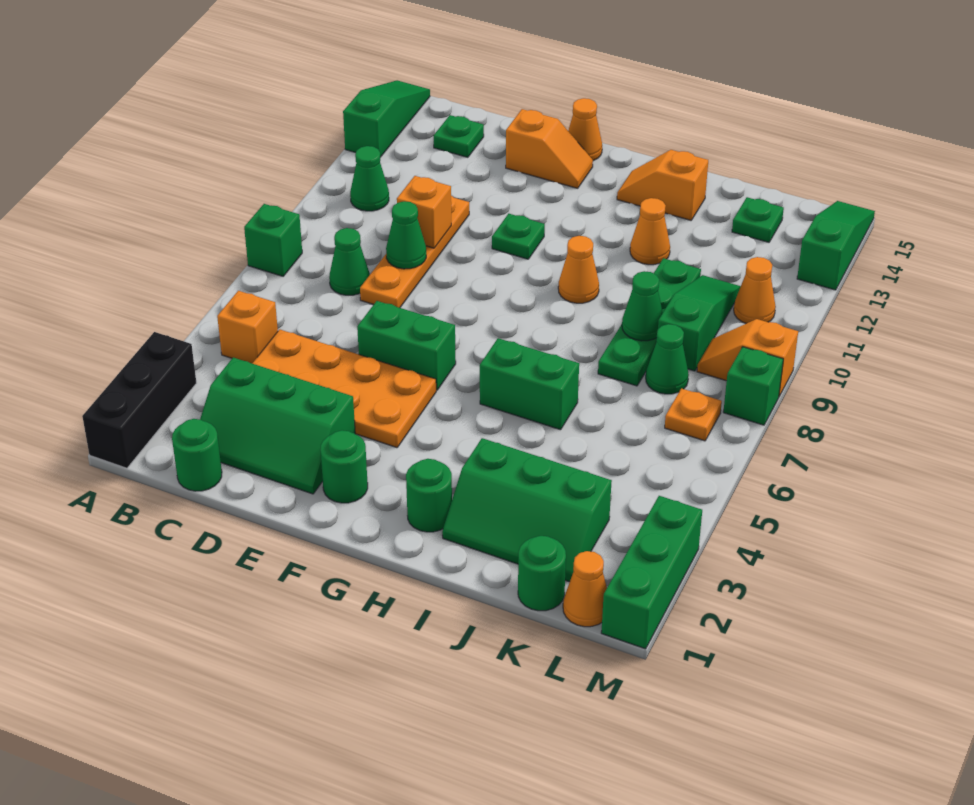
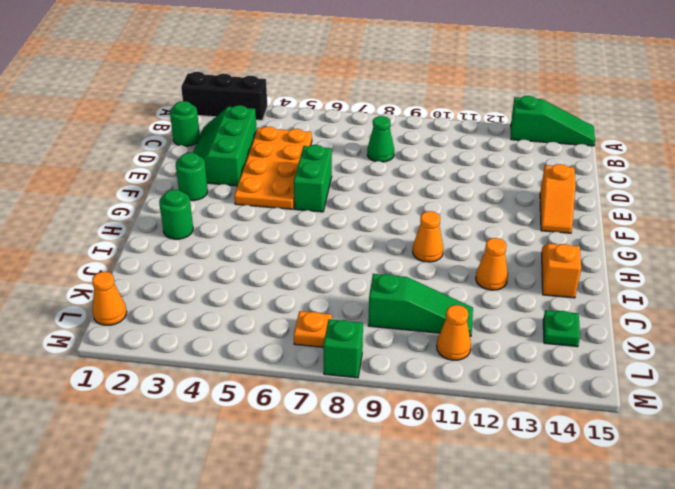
none -> green 1x1 brick [244,204,302,276]
none -> orange 1x1 brick [217,291,278,363]
none -> green 1x1 cone [350,146,389,211]
none -> green 1x1 plate [434,115,484,157]

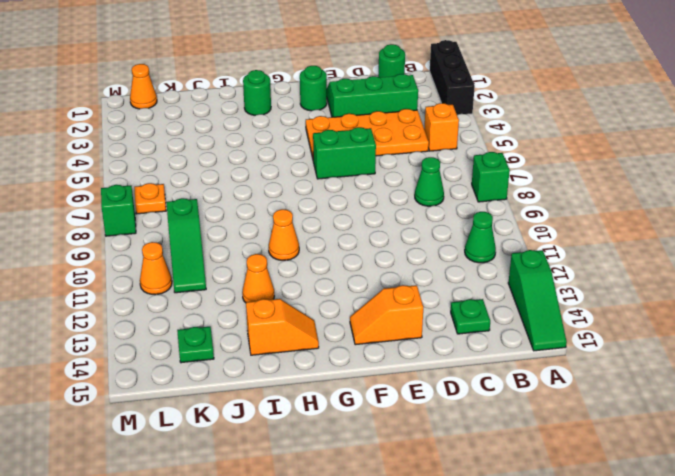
none -> orange 1x4 plate [360,196,469,308]
none -> green 1x1 plate [492,214,545,259]
none -> orange 1x1 cone [568,98,602,161]
none -> green 1x2 brick [480,338,579,430]

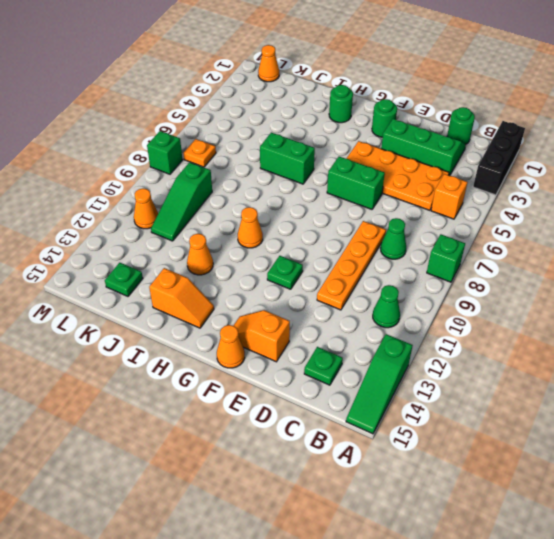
none -> green 2x3 slope [442,438,612,582]
none -> green 1x4 plate [598,258,701,386]
none -> green 1x1 round brick [518,536,566,611]
none -> green 1x1 cone [646,324,689,394]

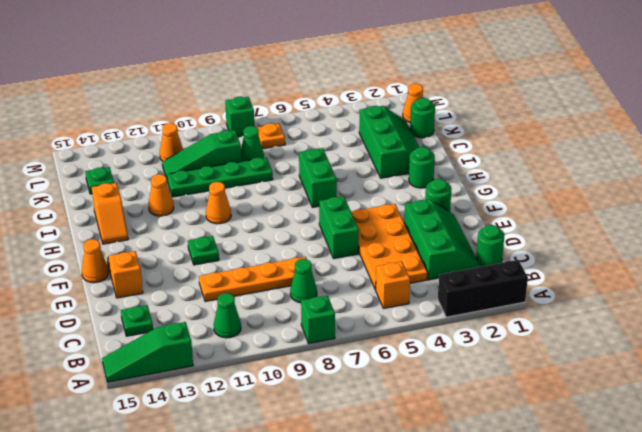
none -> orange 1x2 slope [697,319,798,396]
none -> green 1x3 brick [601,496,702,649]
none -> green 1x3 slope [797,201,875,290]
none -> green 1x1 cone [386,201,426,269]

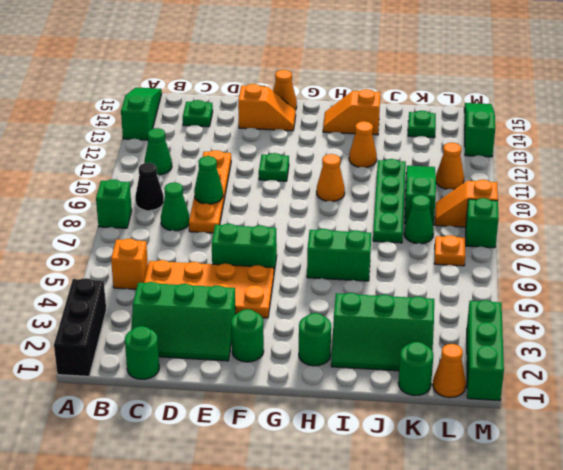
black 1x1 cone [135,163,164,211] -> none
none -> orange 1x1 brick [397,176,451,248]
none -> green 1x1 cone [622,271,663,341]

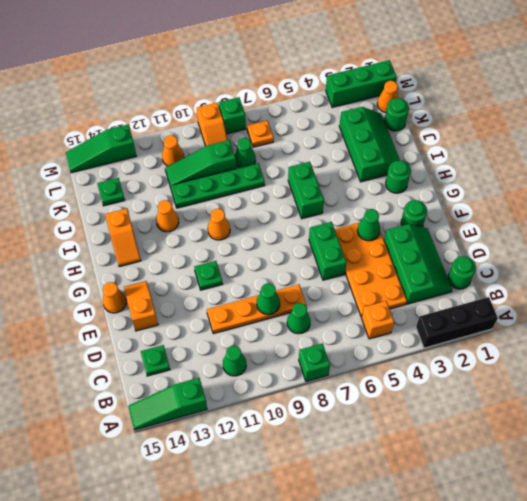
green 1x1 cone [357,209,380,241] -> green 1x1 cone moved to [622,271,663,341]
none -> orange 1x1 brick [397,176,451,248]

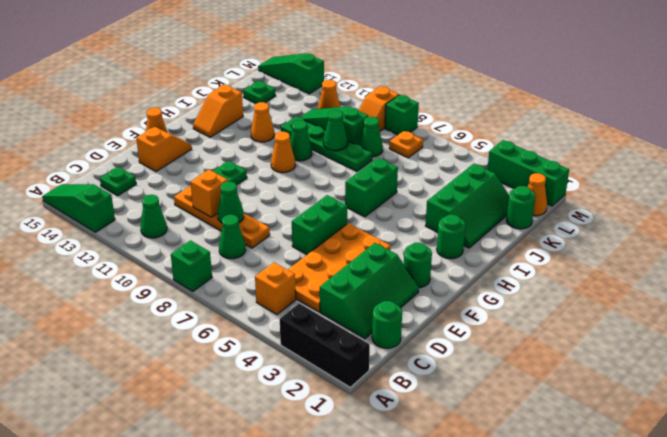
green 1x1 cone [290,120,312,161] -> none

